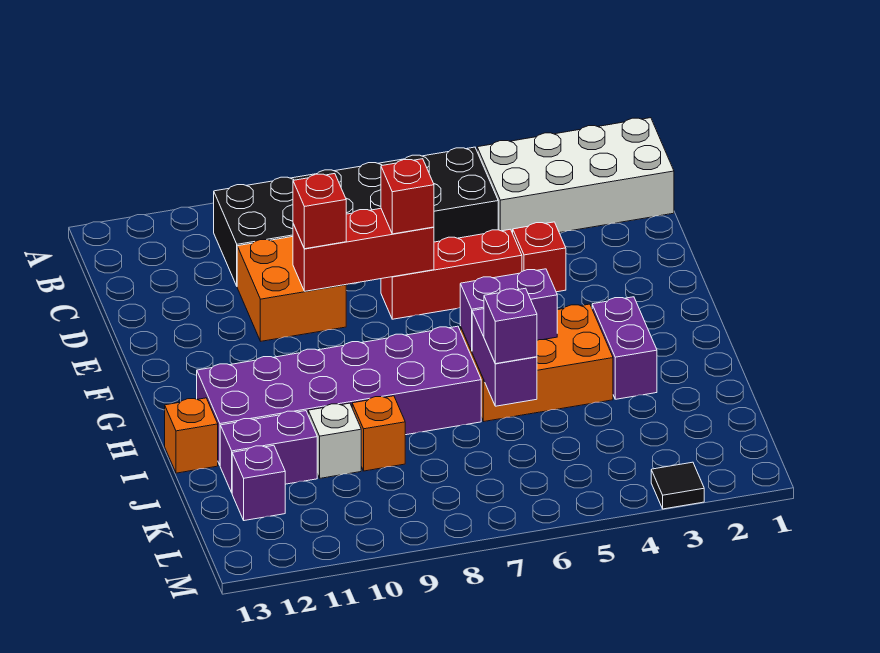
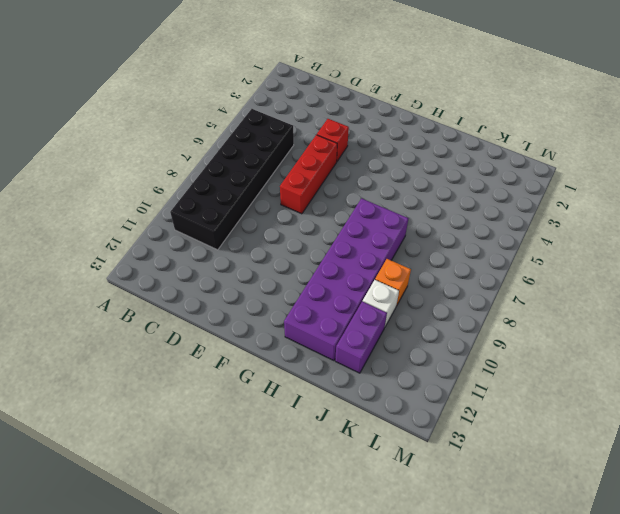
none -> white 2x4 brick [477,118,674,233]
none -> orange 2x2 brick [237,237,346,341]
none -> purple 1x2 brick [592,297,657,399]

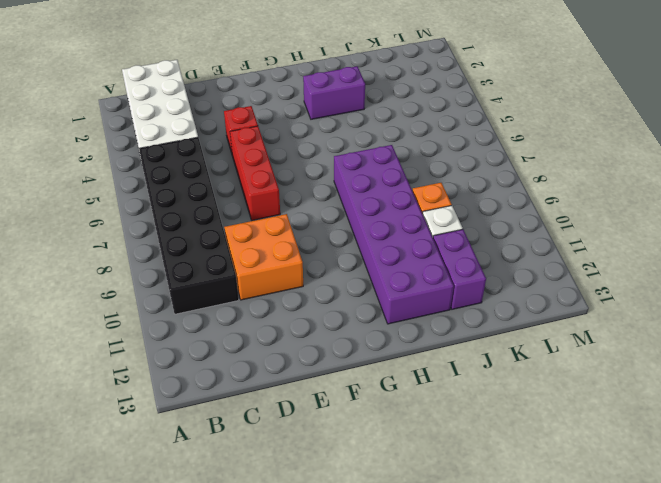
none -> orange 2x3 brick [460,304,613,421]
none -> orange 1x1 brick [165,398,218,473]
none -> purple 1x1 brick [232,445,285,521]

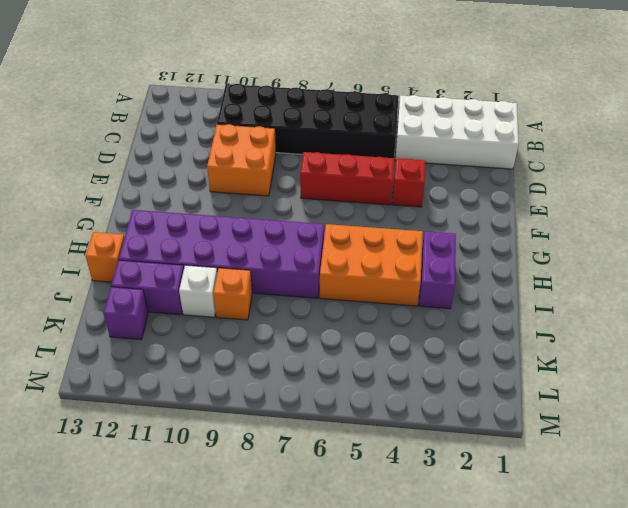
none -> black 1x1 tile [651,462,704,509]
none -> red 1x3 brick [293,208,434,291]
none -> purple 1x2 brick [460,269,557,351]

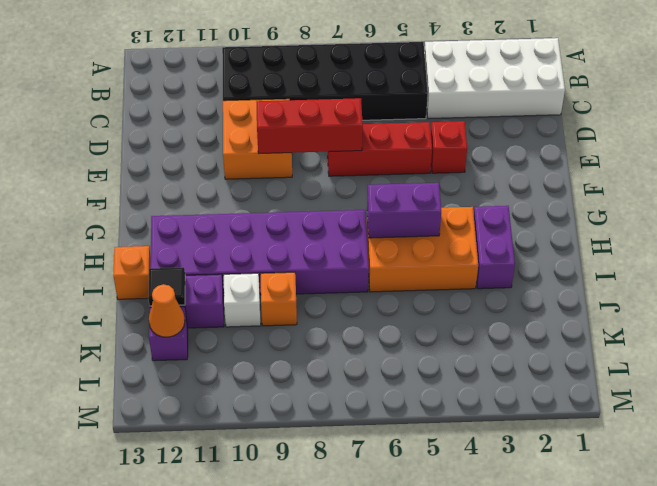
black 1x1 tile [148,267,185,306] -> black 1x1 tile moved to [651,462,704,509]
orange 1x1 cone [149,284,185,337] -> none
none -> purple 1x2 brick [472,309,537,406]
none -> red 1x1 brick [381,159,434,234]
none -> red 1x1 brick [293,174,346,249]

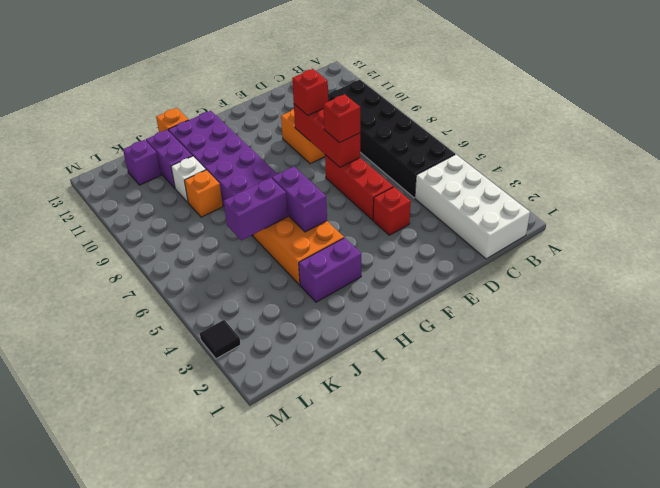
none -> purple 1x1 brick [484,288,537,364]

